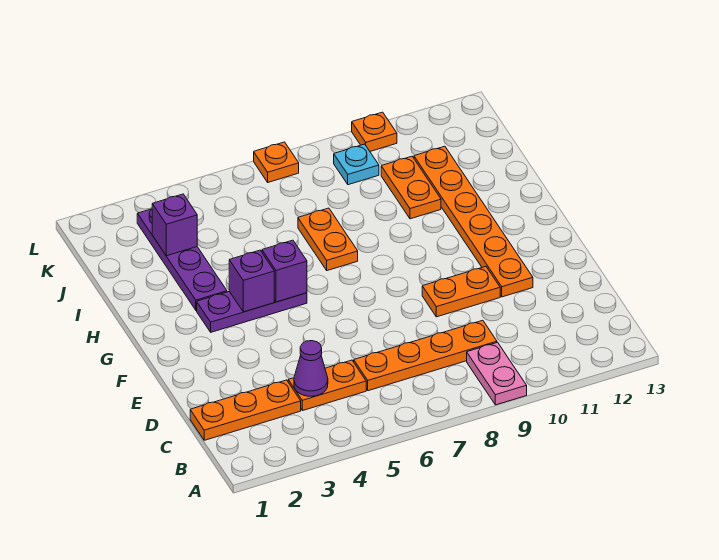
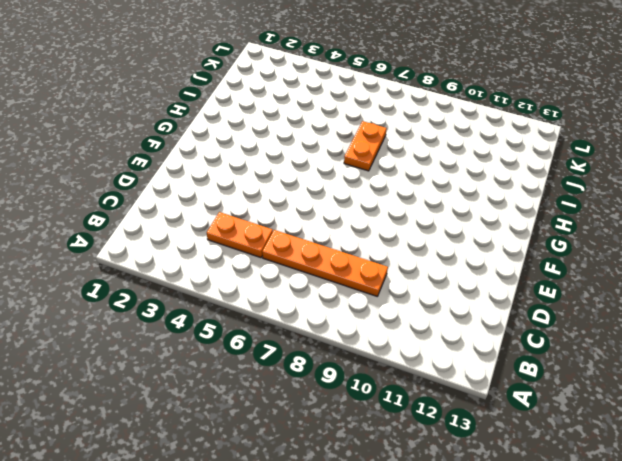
none -> pink 1x2 plate [467,342,527,405]
none -> orange 1x3 plate [190,380,301,440]
none -> orange 1x2 plate [422,267,500,317]

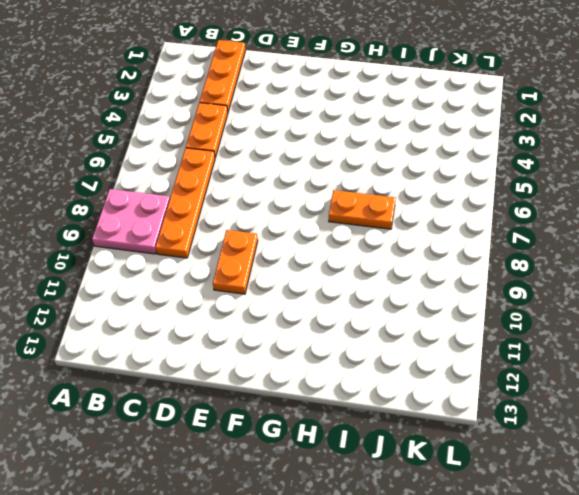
pink 2x2 plate [92,189,170,254] -> pink 1x2 plate [467,342,527,405]
none -> orange 1x6 plate [414,146,533,297]
none -> purple 1x3 plate [197,291,307,332]
none -> purple 1x4 plate [137,209,227,310]

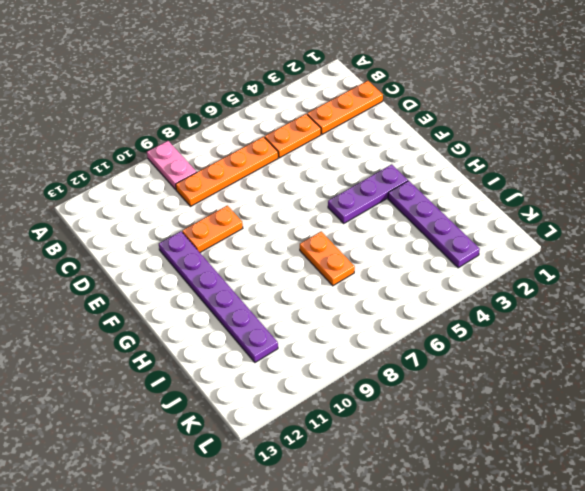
purple 1x6 plate [159,231,278,362] -> orange 1x6 plate [414,146,533,297]
none -> orange 1x2 plate [381,156,441,219]
none -> cyan 1x1 plate [334,144,379,185]
none -> orange 1x1 plate [254,142,299,182]

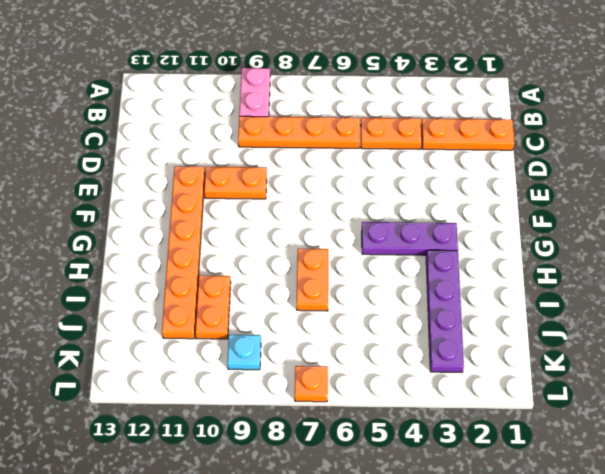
none -> orange 1x1 plate [352,112,397,151]
none -> purple 1x1 cone [294,341,328,396]
none -> purple 1x1 brick [229,250,274,312]

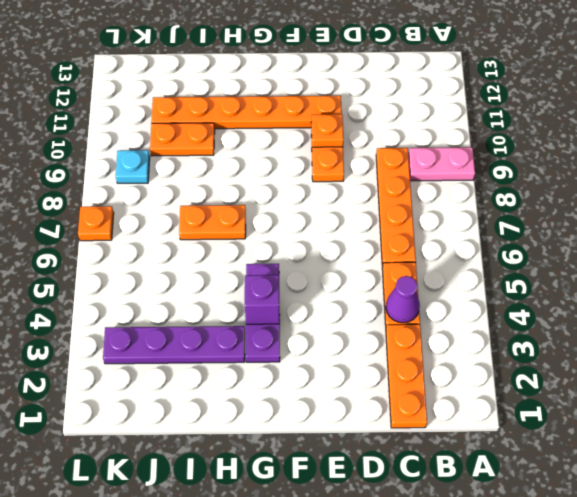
orange 1x1 plate [312,114,343,147] -> orange 1x1 plate moved to [352,112,397,151]
none -> purple 1x1 brick [262,240,307,302]
none -> purple 1x1 brick [152,194,197,256]

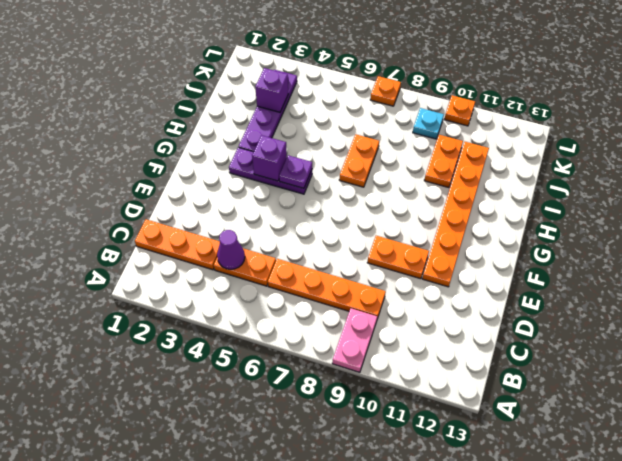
purple 1x1 plate [279,155,312,188] -> purple 1x1 brick [262,240,307,302]

